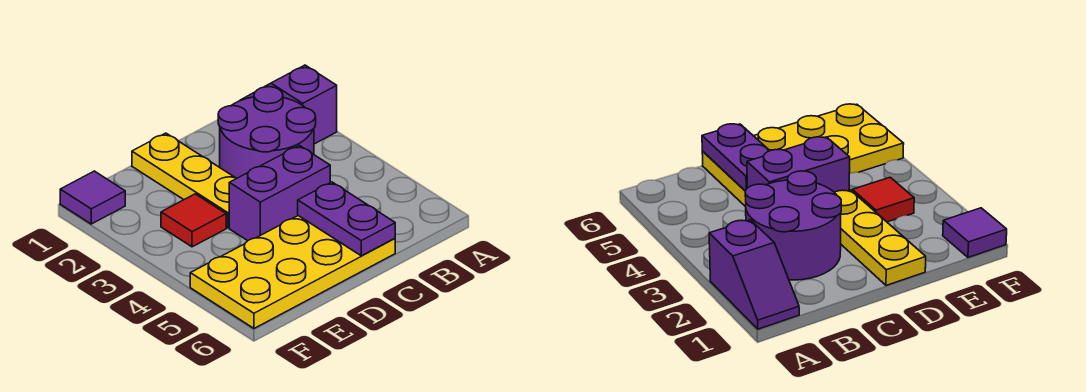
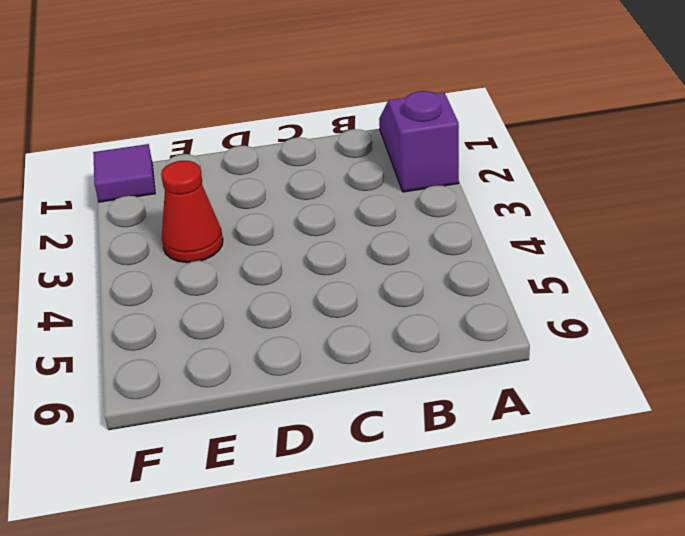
red 1x1 cone [161,161,223,263] -> red 1x1 tile [161,194,226,247]
none -> purple 2x2 round brick [218,87,316,178]
none -> purple 1x2 brick [229,145,330,241]

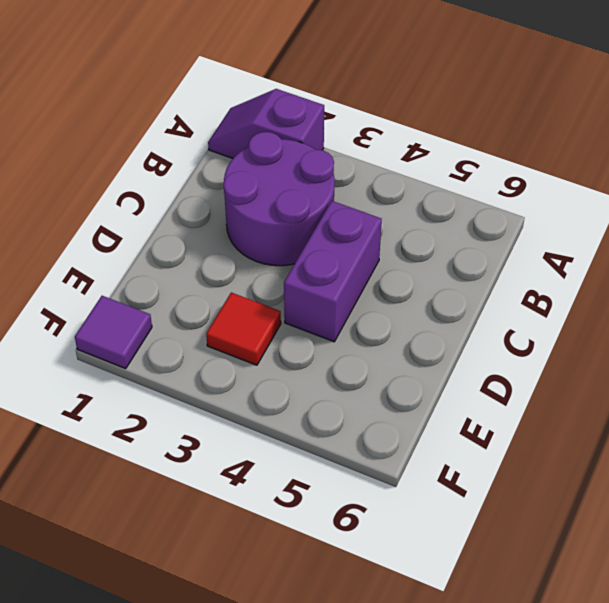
none -> yellow 2x4 plate [190,216,395,328]
none -> yellow 1x3 plate [132,133,237,228]

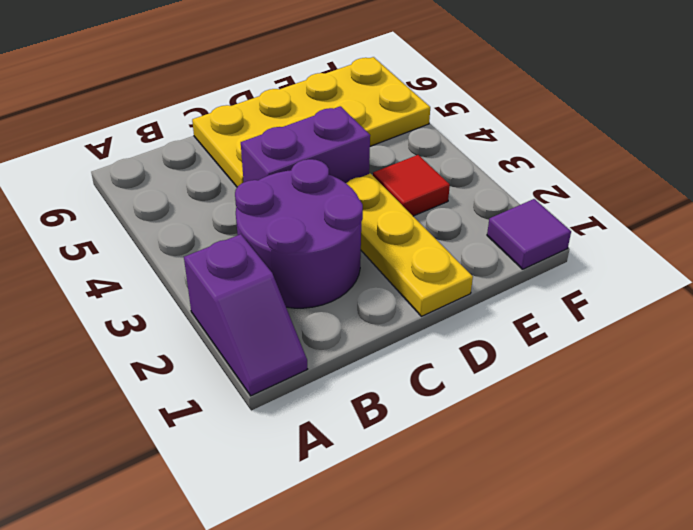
none -> purple 1x2 plate [298,182,395,256]

